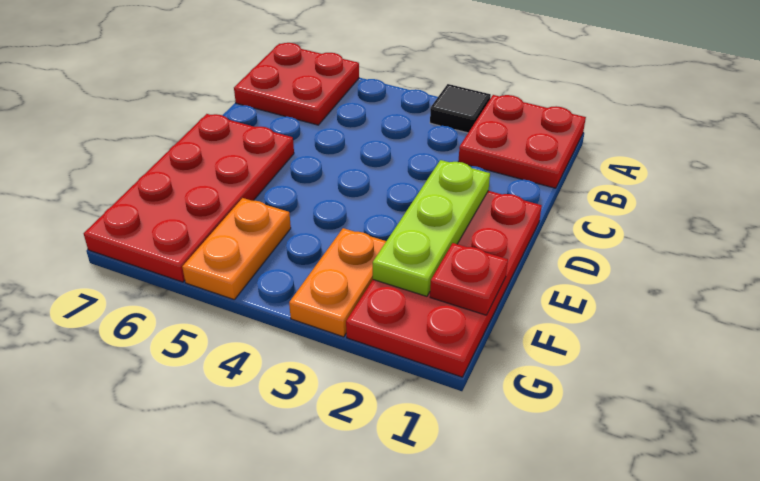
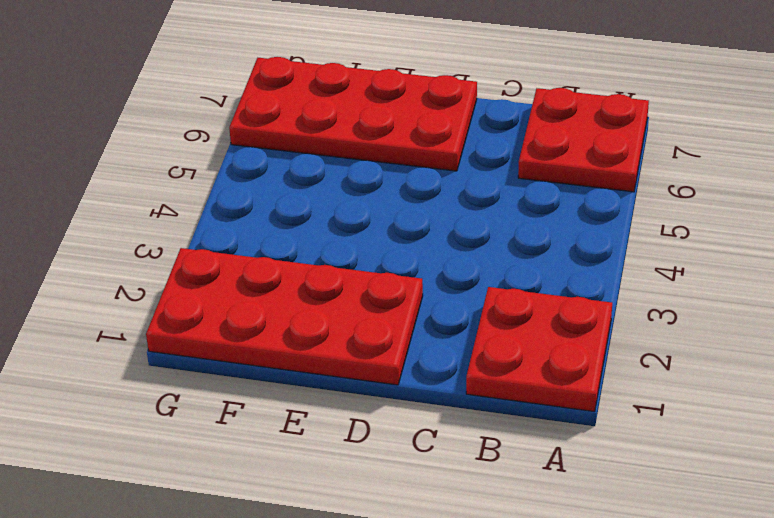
none -> black 1x1 tile [430,84,491,133]
none -> orange 1x2 plate [289,228,386,337]

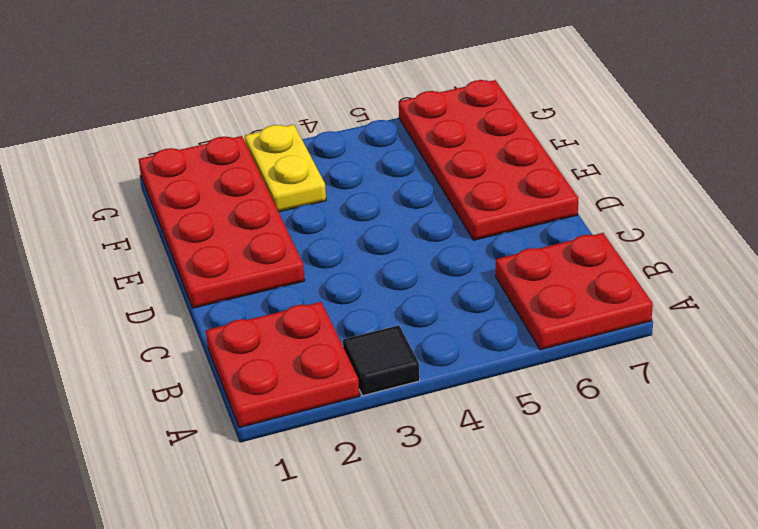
yellow 1x2 plate [245,125,326,212] -> orange 1x2 plate [289,228,386,337]
none -> orange 1x2 plate [182,198,291,299]
none -> lime 1x3 plate [373,160,490,296]

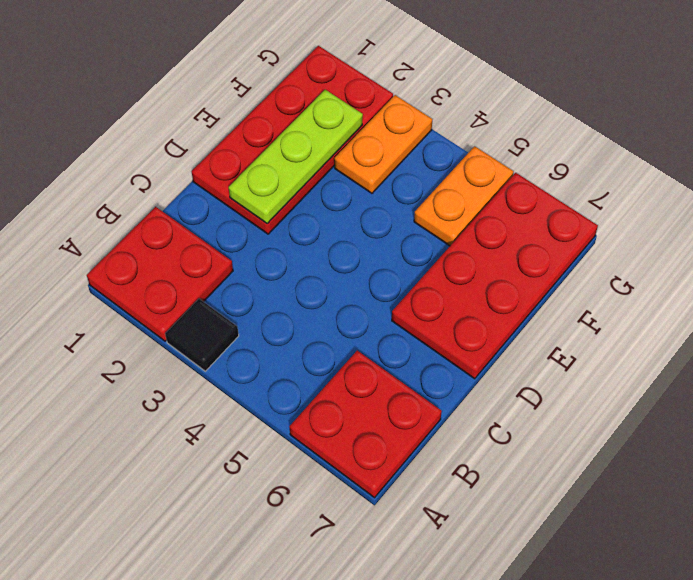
none -> red 1x1 plate [430,243,508,315]

